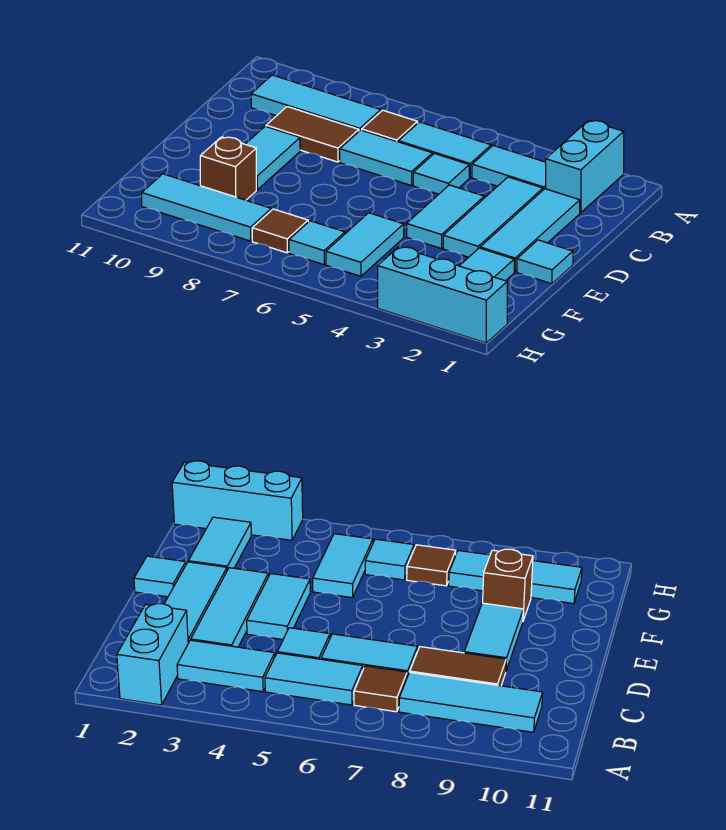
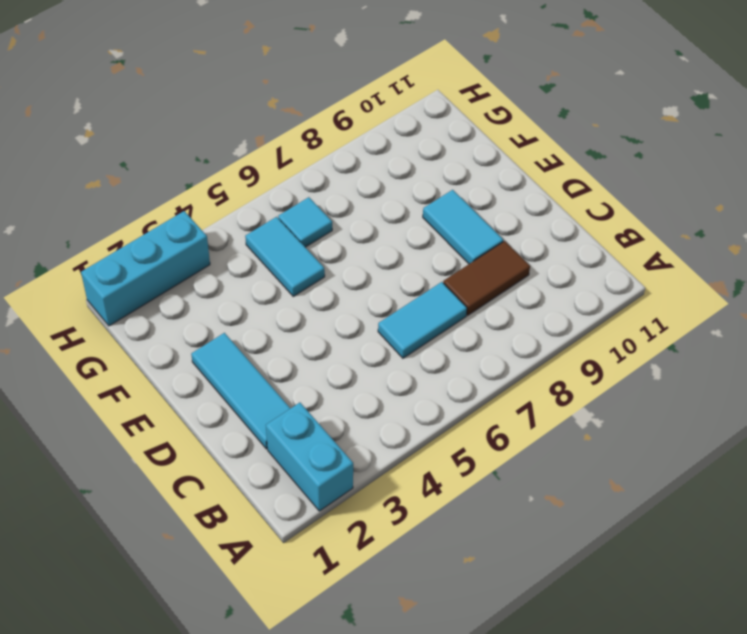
none -> cyan 1x2 tile [472,146,546,190]
none -> cyan 1x2 tile [399,122,491,177]
none -> brown 1x1 tile [362,110,418,142]

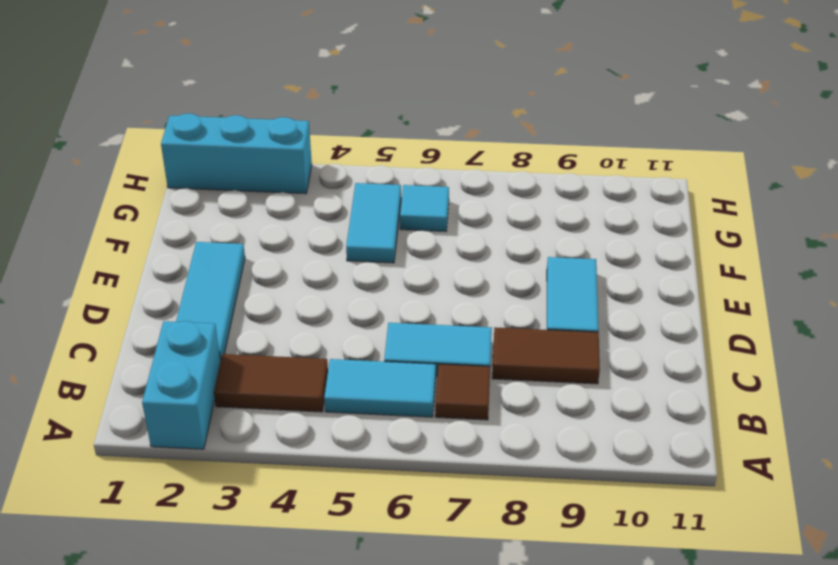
brown 1x2 tile [214,354,328,412] -> cyan 1x2 tile [472,146,546,190]
none -> cyan 1x3 tile [251,75,381,131]
none -> cyan 1x3 tile [443,177,543,257]
none -> cyan 1x1 tile [413,154,469,194]

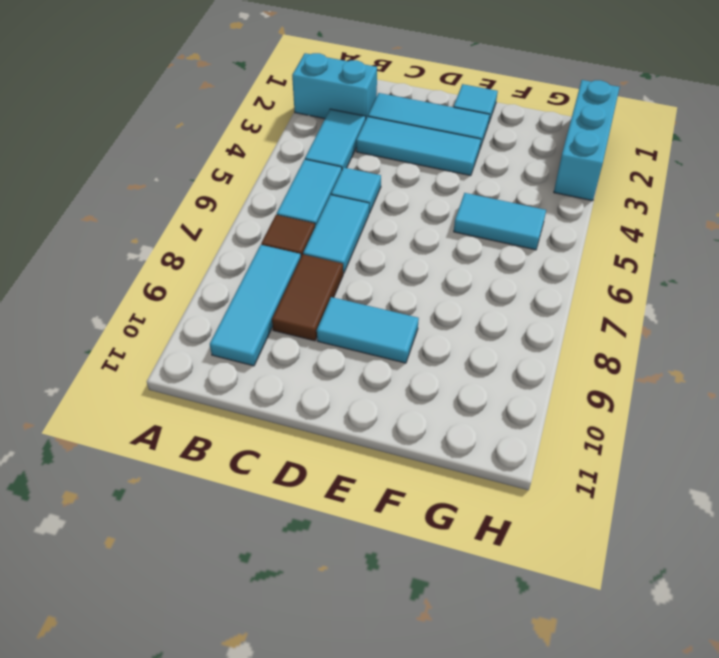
none -> cyan 1x2 tile [407,185,484,249]
none -> cyan 1x2 tile [460,248,514,281]
none -> brown 1x1 brick [200,137,256,200]

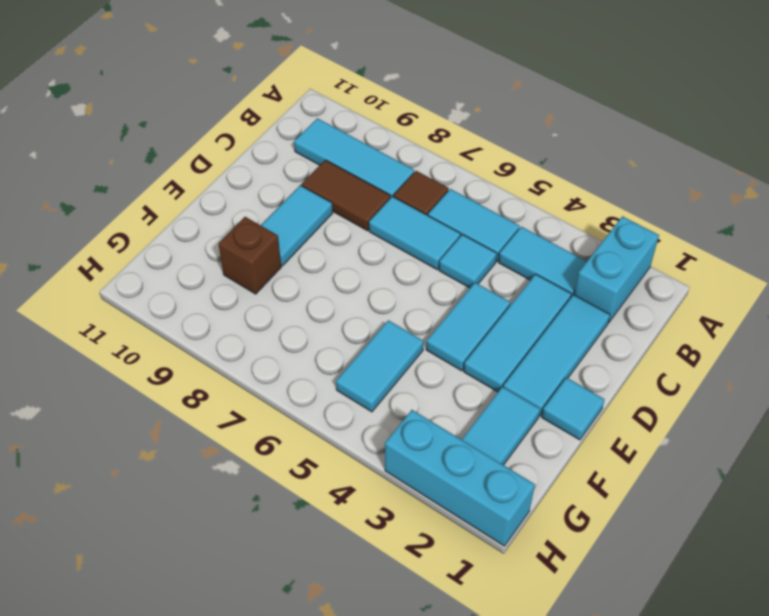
none -> cyan 1x1 tile [289,221,345,265]
none -> brown 1x1 tile [252,209,308,253]
none -> cyan 1x3 tile [142,174,271,241]

